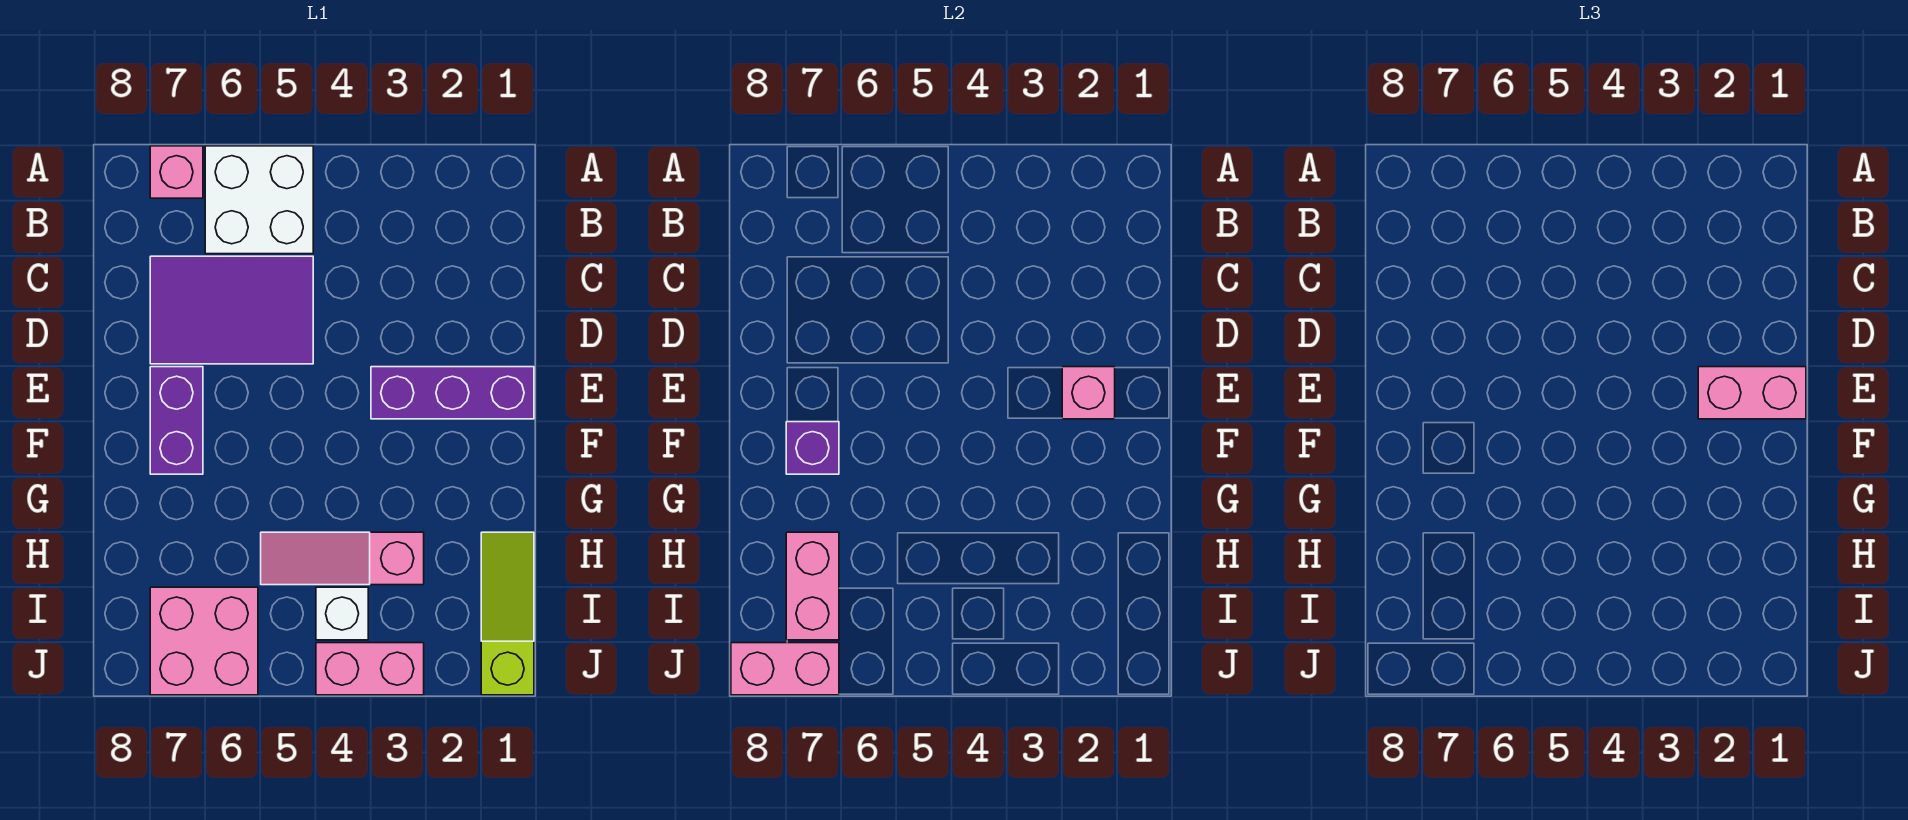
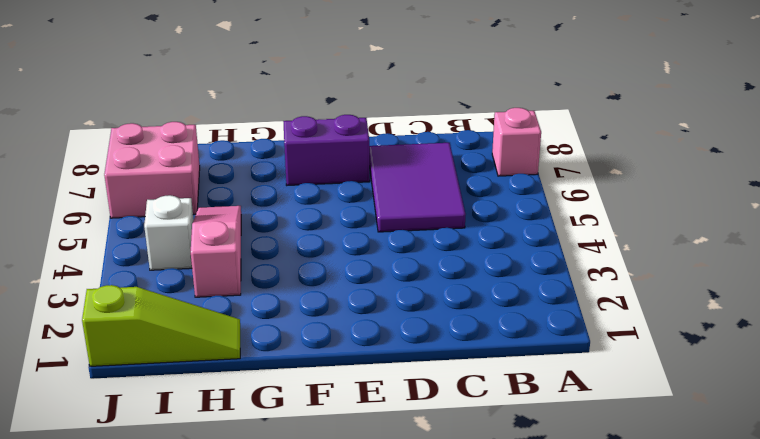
none -> white 2x2 brick [205,146,313,254]
none -> purple 1x3 brick [371,367,534,419]
none -> pink 1x2 brick [316,643,424,695]

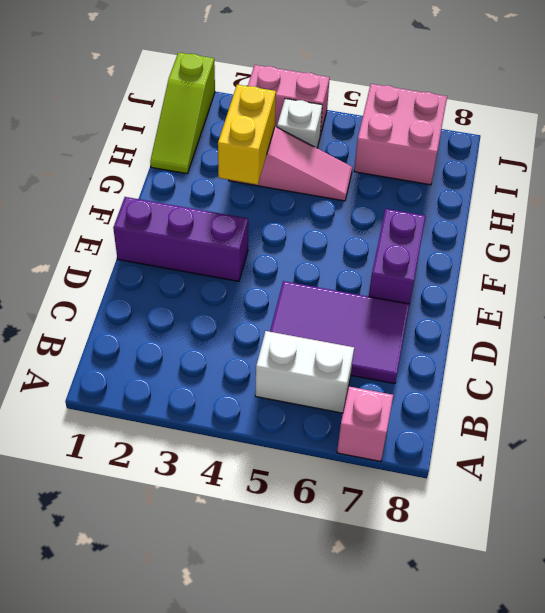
white 1x2 brick [255,331,354,413] -> white 2x2 brick [205,146,313,254]
yellow 1x2 brick [218,85,276,185] -> none
none -> pink 1x1 brick [1062,367,1115,419]
none -> purple 1x1 brick [786,422,839,474]
none -> pink 1x2 brick [786,532,839,640]

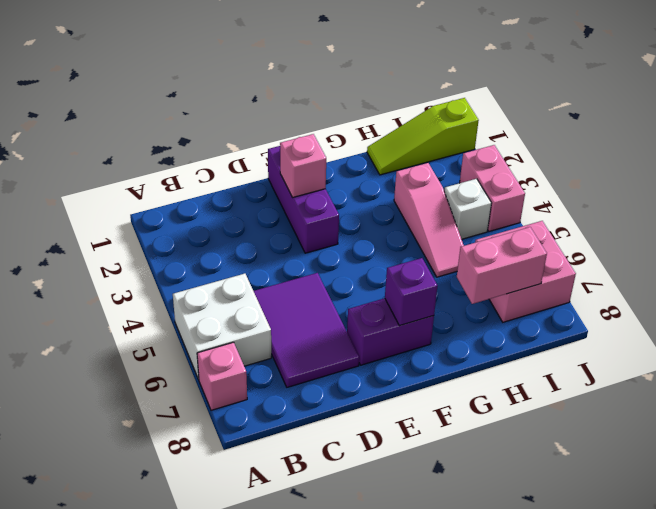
none -> pink 1x2 brick [731,643,839,695]
none -> pink 1x2 brick [1698,367,1806,419]

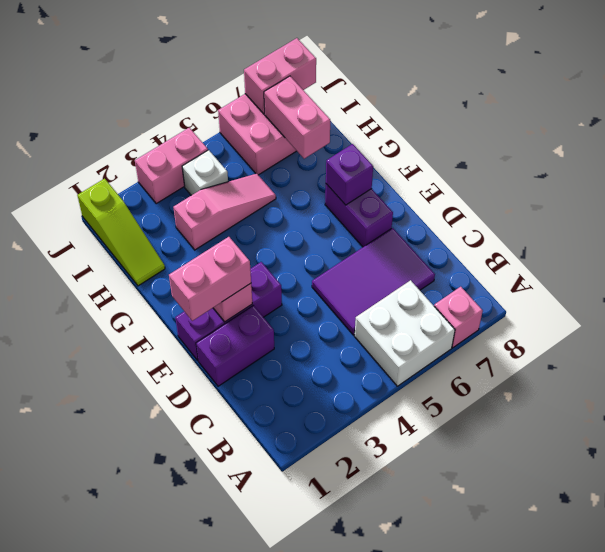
purple 1x2 brick [196,306,274,386] -> none

